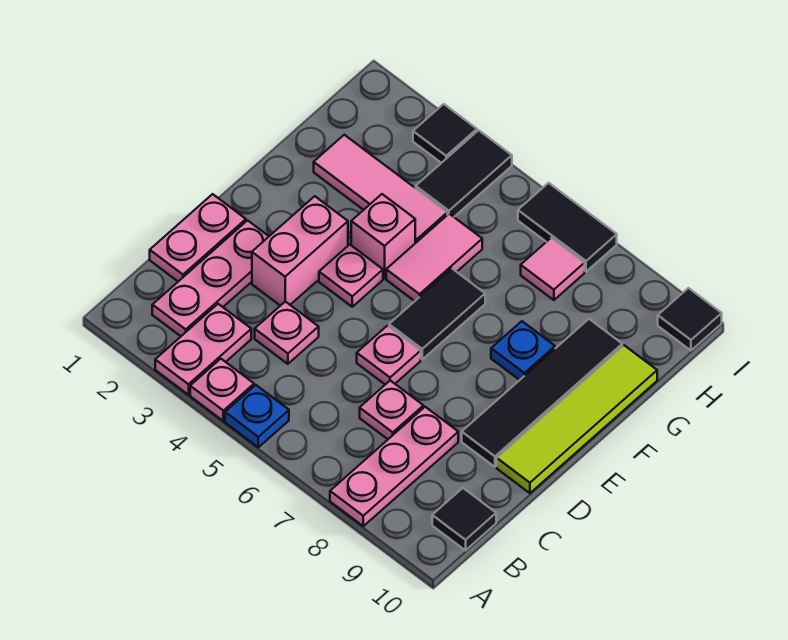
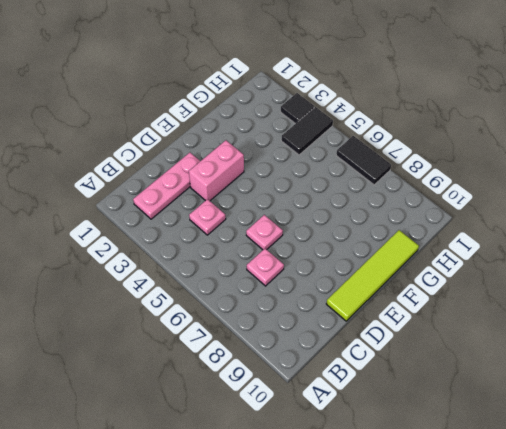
none -> pink 1x2 plate [155,304,251,395]
none -> pink 1x1 plate [190,359,254,421]
none -> blue 1x1 plate [225,385,289,447]

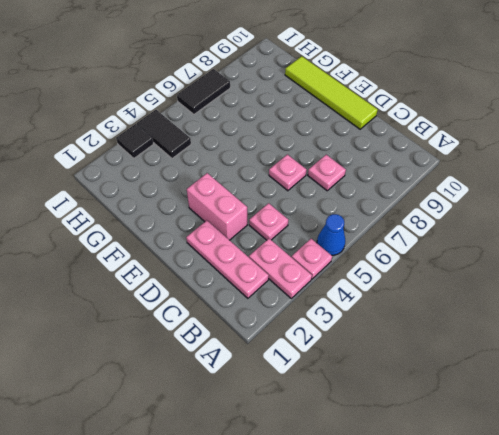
blue 1x1 cone [317,214,345,255] -> blue 1x1 plate [225,385,289,447]
none -> pink 1x3 plate [330,407,458,526]
none -> black 1x1 tile [432,488,496,550]
none -> pink 1x2 plate [150,194,246,281]

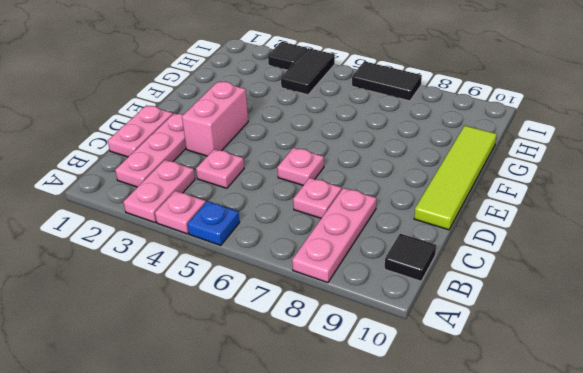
none -> black 1x4 tile [462,319,622,467]
none -> pink 1x1 plate [319,245,383,307]
none -> black 1x2 tile [389,269,485,359]

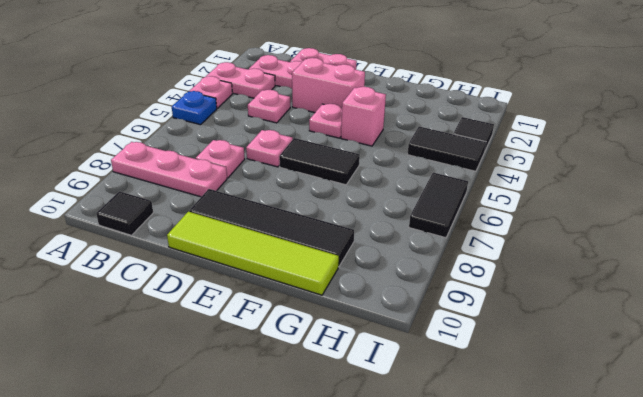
none -> pink 1x2 tile [386,214,482,301]
none -> blue 1x1 plate [491,321,555,380]
none -> pink 1x3 tile [314,135,447,243]

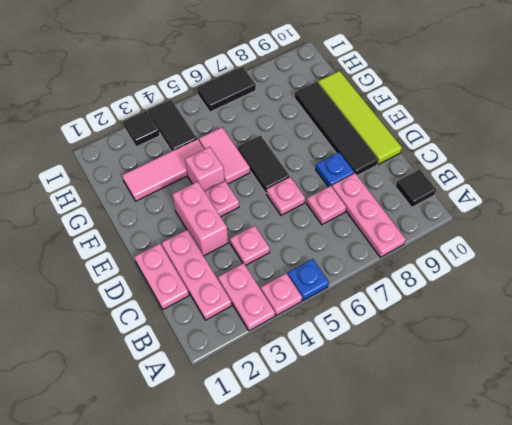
blue 1x1 plate [316,152,354,187] -> blue 1x1 plate moved to [491,321,555,380]
none -> pink 1x1 tile [521,238,585,300]
none -> black 1x1 tile [658,288,722,350]

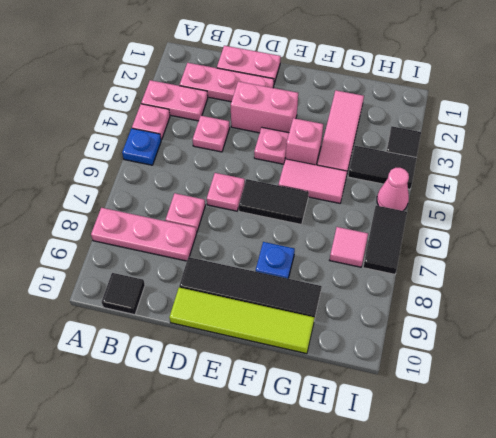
pink 1x1 cone [377,168,409,211] -> none
none -> black 1x1 tile [658,288,722,350]

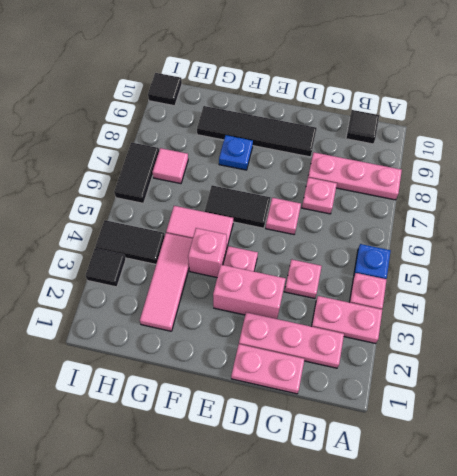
none -> lime 1x4 tile [497,345,657,493]

